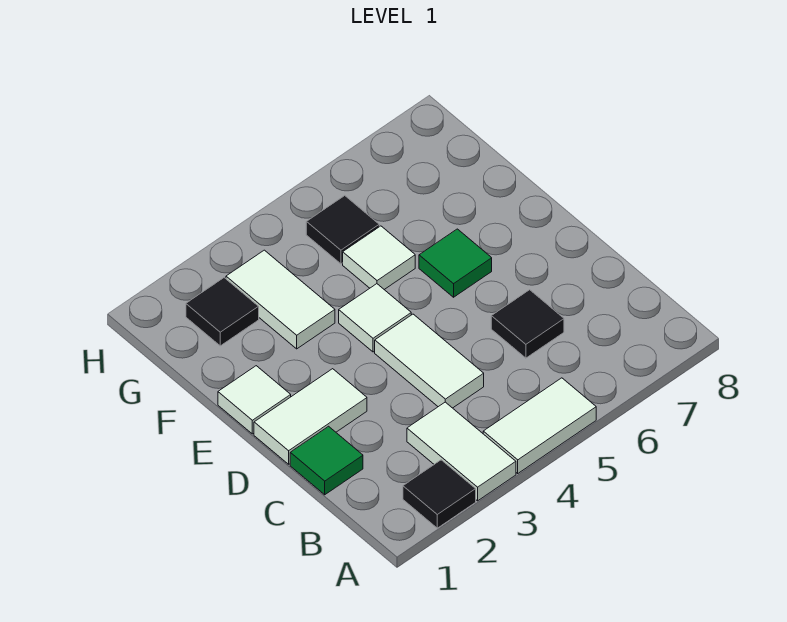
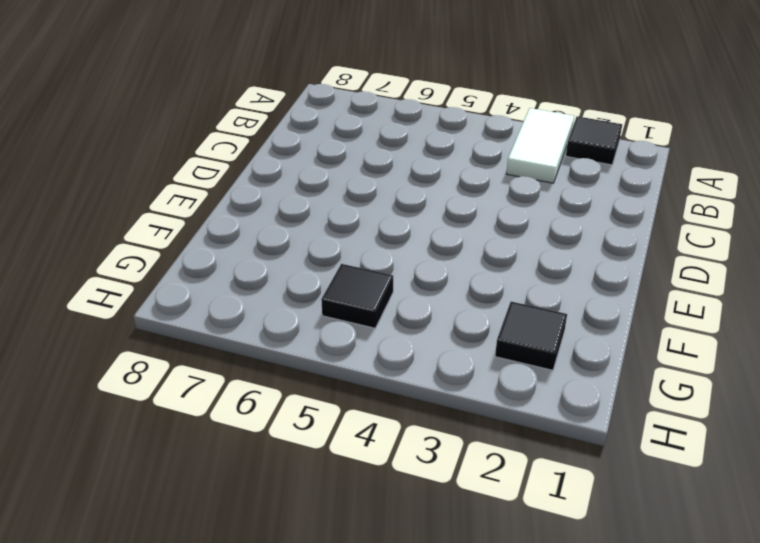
none -> white 1x2 tile [483,378,596,473]
none -> green 1x1 tile [290,426,363,495]
none -> white 1x2 tile [375,314,484,408]

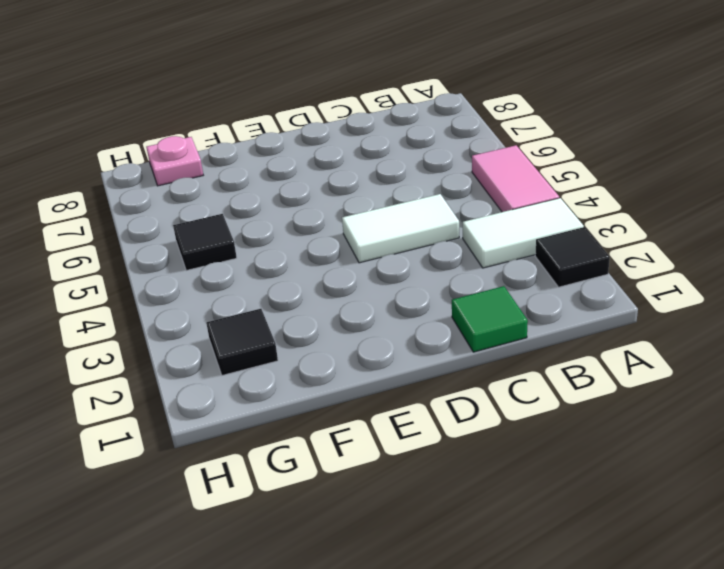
pink 1x2 tile [472,145,559,212] -> white 1x2 tile [483,378,596,473]
pink 1x1 plate [146,136,203,186] -> none
none -> black 1x1 tile [491,290,564,358]
none -> white 1x2 tile [254,369,367,464]
none -> white 1x1 tile [218,366,291,434]

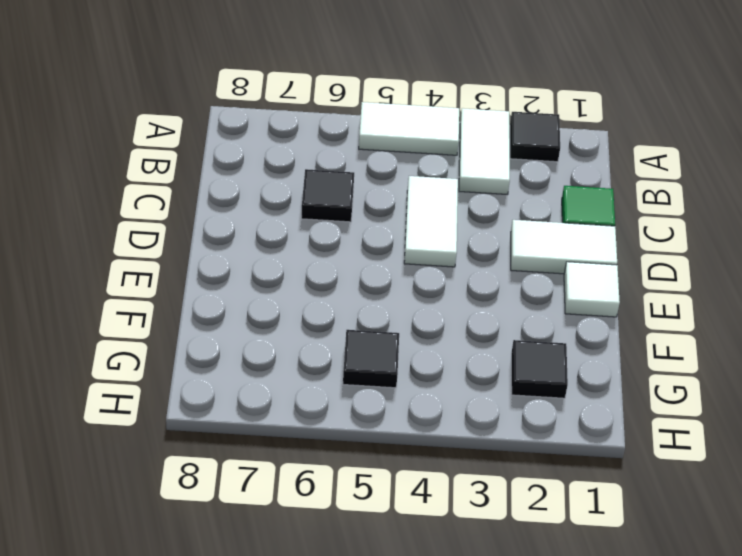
none -> white 1x1 tile [339,284,411,352]
none -> green 1x1 tile [419,229,492,297]
none -> white 1x2 tile [226,250,335,349]

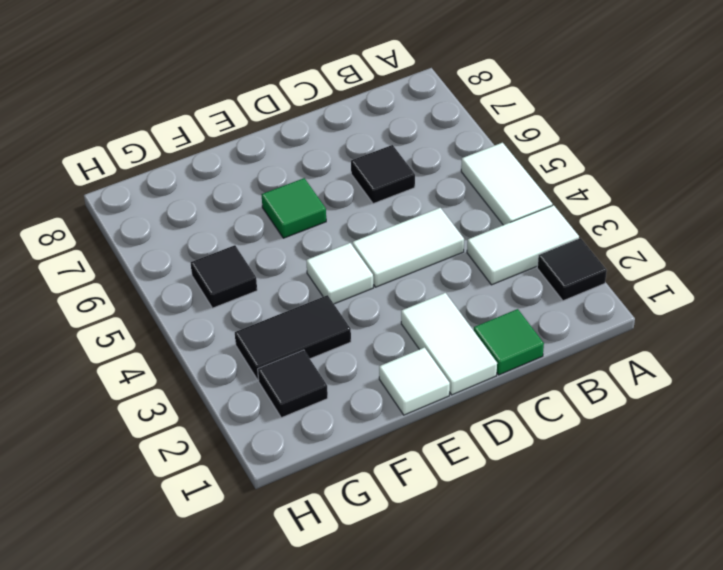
black 1x2 tile [235,295,351,380] -> white 1x2 tile [226,250,335,349]
none -> white 1x1 tile [343,226,415,289]

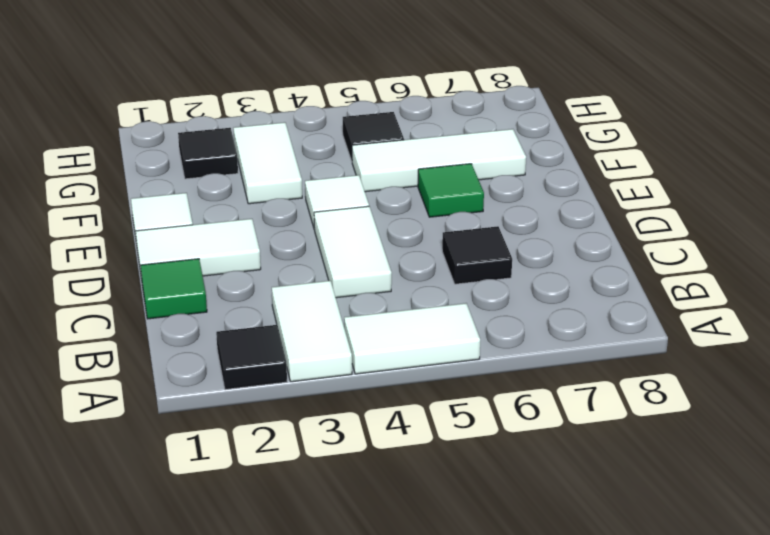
white 1x3 tile [352,129,526,192] -> white 1x1 tile [343,226,415,289]

